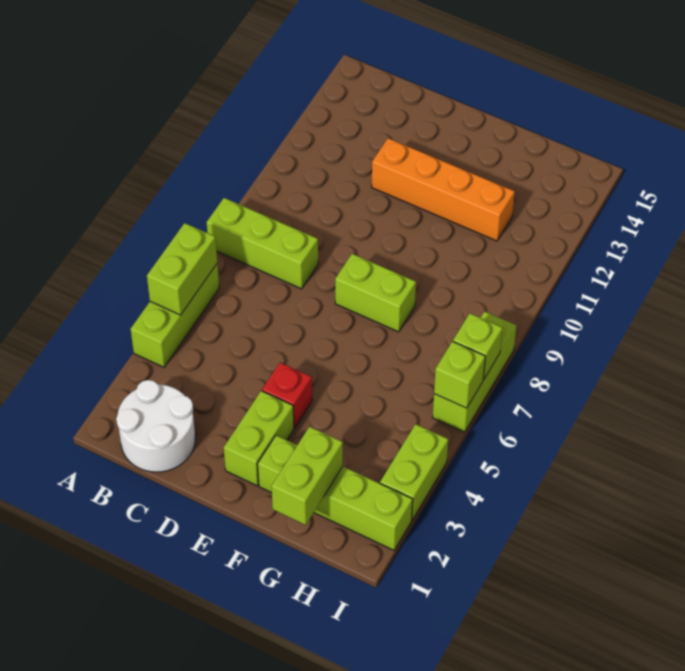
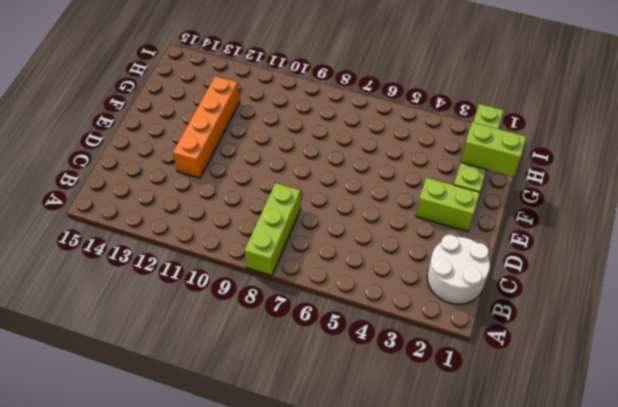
none -> lime 1x3 brick [131,264,219,367]
none -> red 1x1 brick [262,363,312,428]
none -> lime 1x2 brick [335,254,416,332]

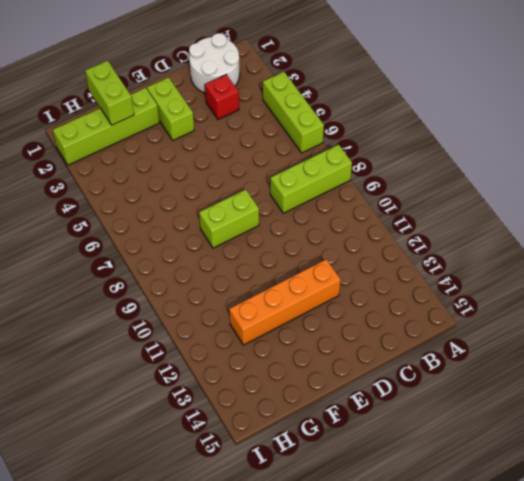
red 1x1 brick [205,74,239,119] -> red 1x1 brick moved to [262,363,312,428]
none -> lime 1x2 brick [380,424,448,520]
none -> lime 1x3 brick [433,311,517,432]
none -> lime 1x2 brick [147,223,217,315]

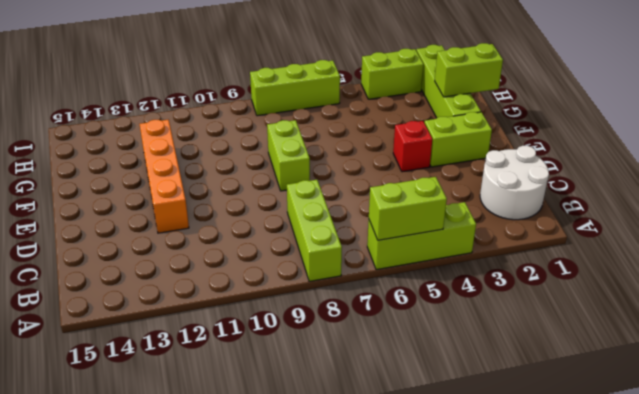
none -> lime 1x1 brick [434,342,485,408]
none -> lime 1x1 brick [453,313,503,379]

